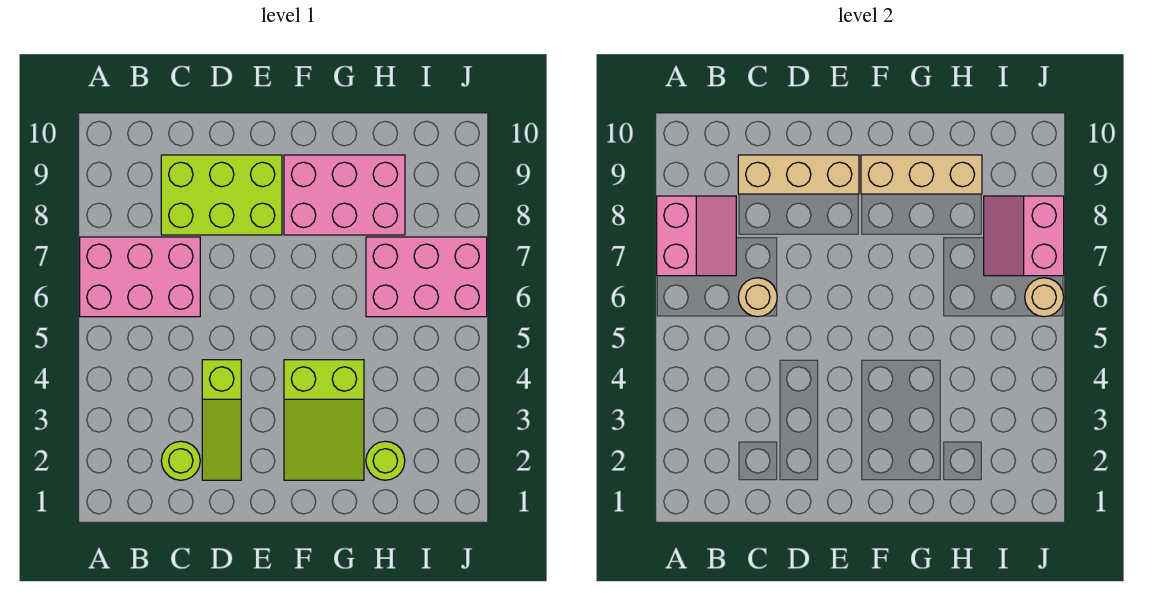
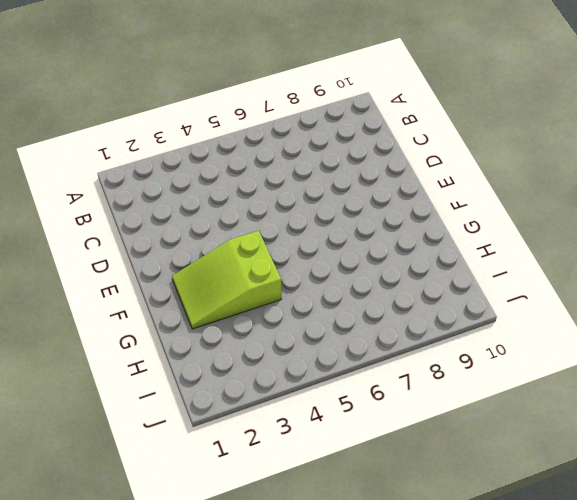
none -> pink 2x3 brick [80,237,200,317]
none -> lime 1x1 round brick [161,441,200,480]
none -> lime 2x3 brick [161,155,282,235]

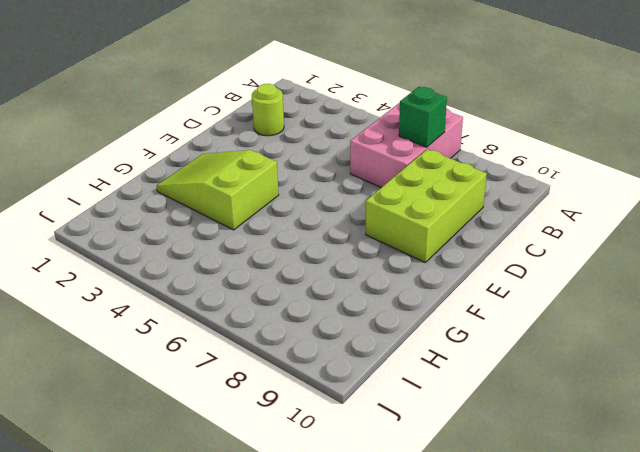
green 1x1 brick [399,87,447,147] -> pink 2x2 slope [657,196,736,276]
none -> lime 1x3 slope [202,360,241,480]
none -> pink 2x3 brick [284,155,405,235]
none -> lime 1x1 round brick [366,441,405,480]

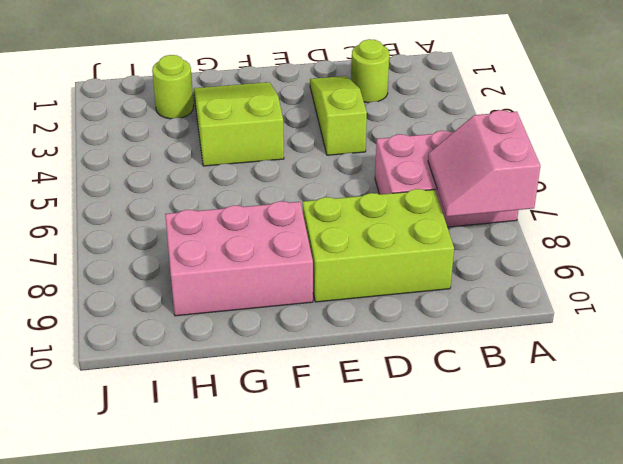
none -> pink 2x3 brick [366,237,487,317]
none -> tan 1x1 round brick [738,278,777,317]
none -> tan 1x3 brick [738,155,859,194]

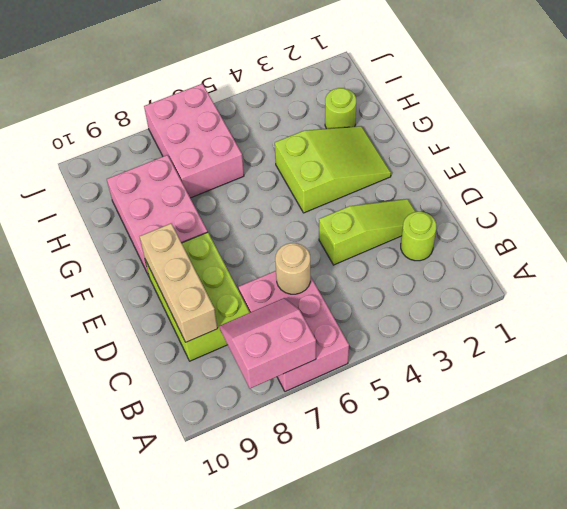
none -> tan 1x3 brick [861,155,982,194]
none -> pink 2x2 slope [984,196,1064,276]
none -> tan 1x1 round brick [1025,278,1064,317]

